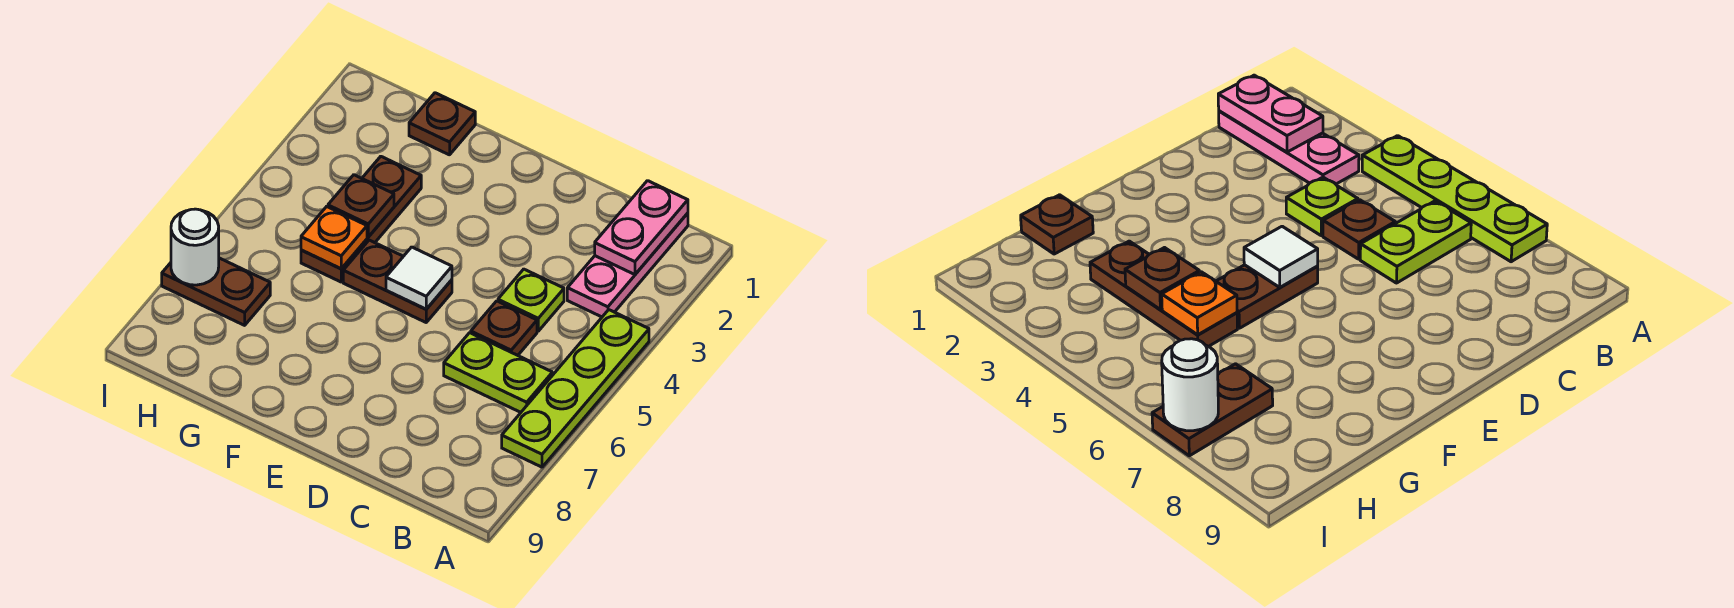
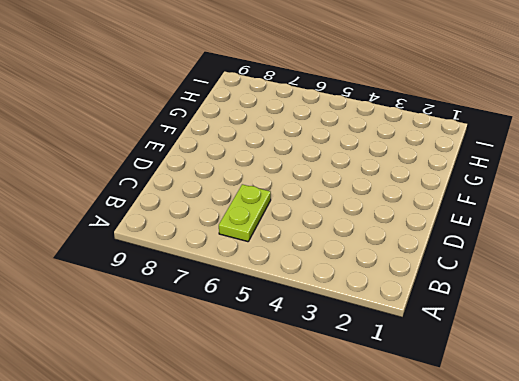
none -> lime 1x4 plate [502,310,649,467]
none -> pink 1x3 plate [567,213,688,317]
none -> lime 1x1 plate [498,269,564,331]

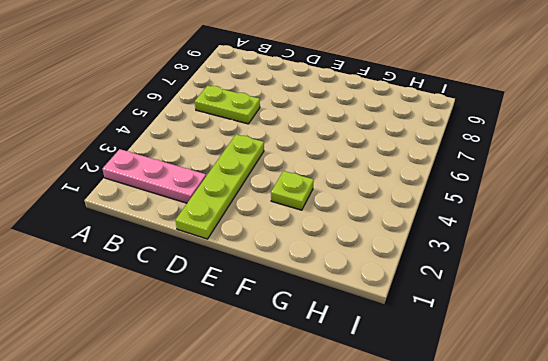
pink 1x3 plate [103,149,206,203] -> pink 1x3 plate turned to [567,213,688,317]
lime 1x4 plate [176,134,264,239] -> lime 1x4 plate moved to [502,310,649,467]
lime 1x1 plate [271,171,314,210] -> lime 1x1 plate moved to [498,269,564,331]
none -> brown 1x1 plate [471,301,537,355]
none -> brown 1x2 plate [343,240,452,322]
none -> brown 1x1 plate [409,93,475,155]

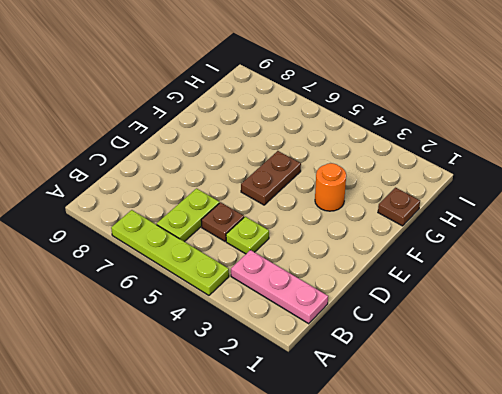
orange 1x1 round brick [315,163,346,211] -> none
none -> brown 1x3 plate [301,156,421,282]
none -> brown 1x2 plate [162,258,270,325]
none -> pink 1x2 plate [595,181,688,275]

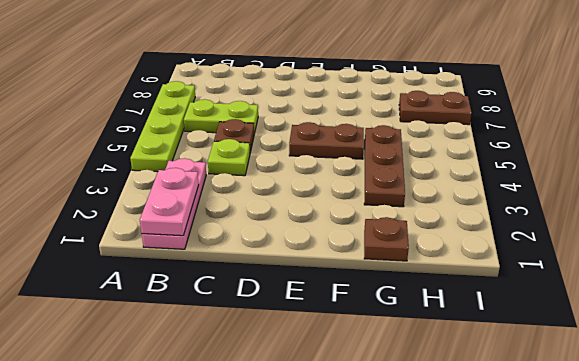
none -> white 1x1 tile [386,247,452,309]
none -> brown 1x1 plate [328,175,394,237]
none -> orange 1x1 plate [301,207,367,269]

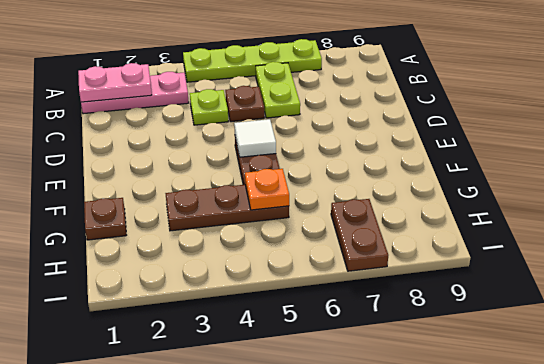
none -> brown 1x1 plate [328,175,394,237]
none -> white 1x1 round brick [171,209,219,285]

